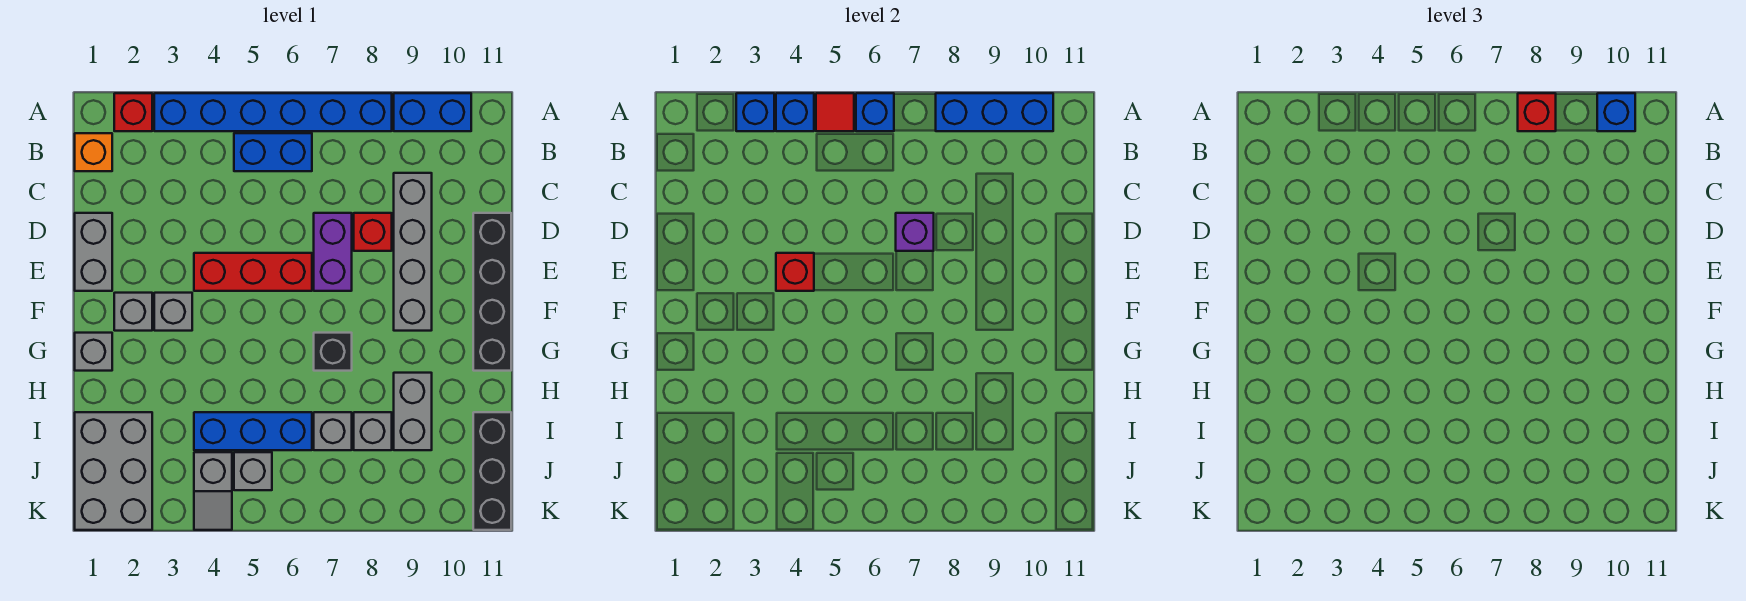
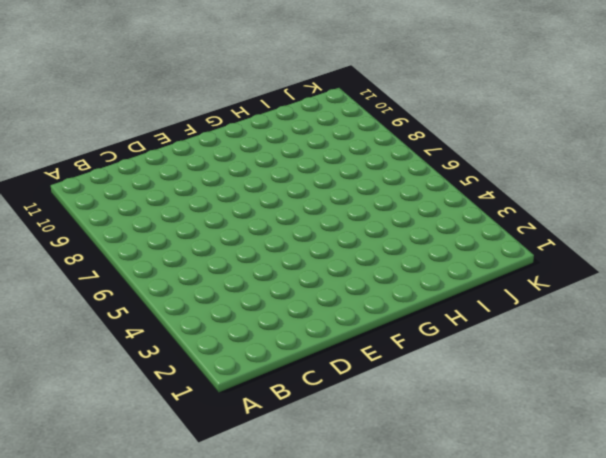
none -> red 1x1 brick [114,93,152,131]
none -> blue 1x6 brick [154,93,392,131]
none -> blue 1x2 brick [394,93,471,131]
none -> orange 1x1 brick [75,133,112,171]

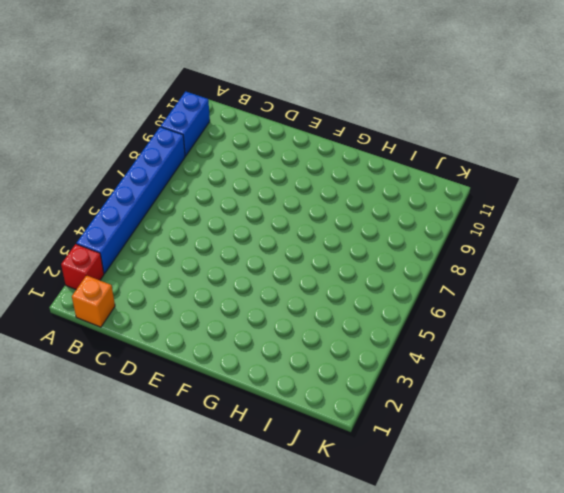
none -> blue 1x2 brick [234,133,312,171]
none -> grey 1x4 brick [394,173,432,331]
none -> grey 1x2 brick [75,213,112,291]
none -> purple 1x2 brick [314,213,352,291]

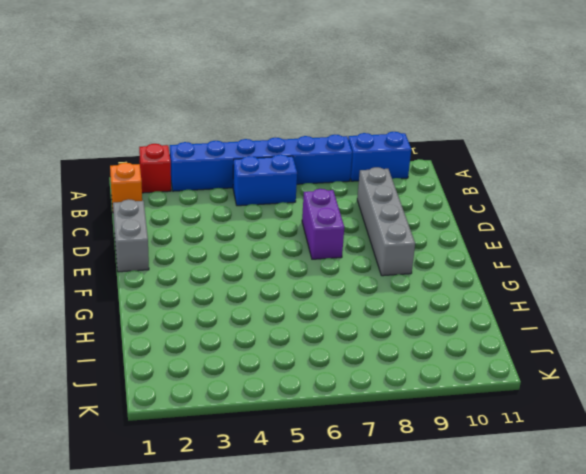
none -> red 1x1 brick [354,213,392,251]
none -> black 1x4 brick [473,213,511,371]
none -> red 1x3 brick [194,253,312,291]
none -> grey 1x1 brick [114,293,152,331]

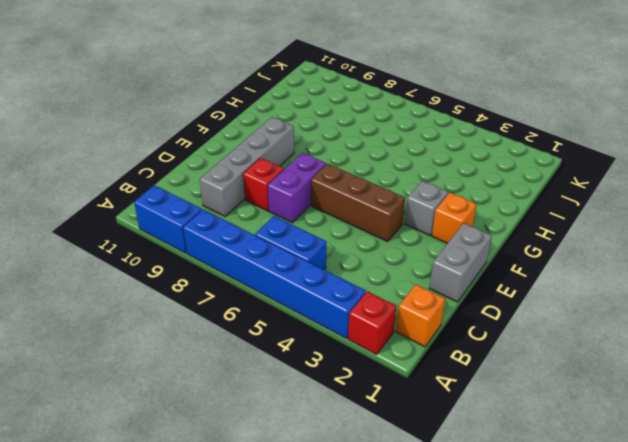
brown 1x3 brick [311,164,405,242] -> red 1x3 brick [194,253,312,291]
orange 1x1 brick [432,193,477,243] -> grey 1x1 brick [114,293,152,331]
none -> black 1x4 brick [473,213,511,371]
none -> grey 1x1 brick [75,333,112,371]
none -> black 1x1 brick [314,333,352,371]
none -> grey 1x2 brick [394,373,432,450]

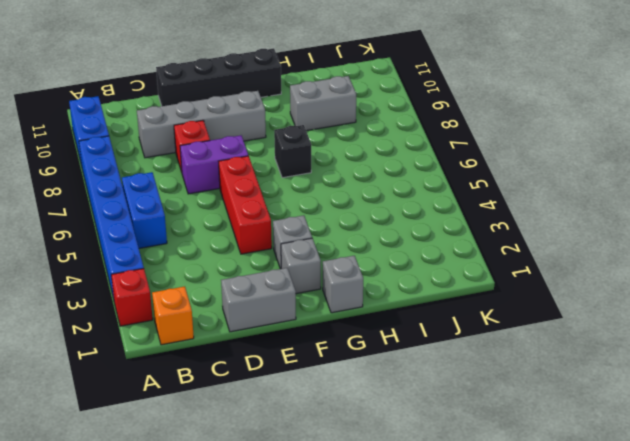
none -> grey 2x3 brick [75,412,152,530]
none -> blue 1x3 brick [194,412,312,450]
none -> grey 1x1 brick [314,412,352,450]
none -> grey 1x1 brick [354,412,392,450]

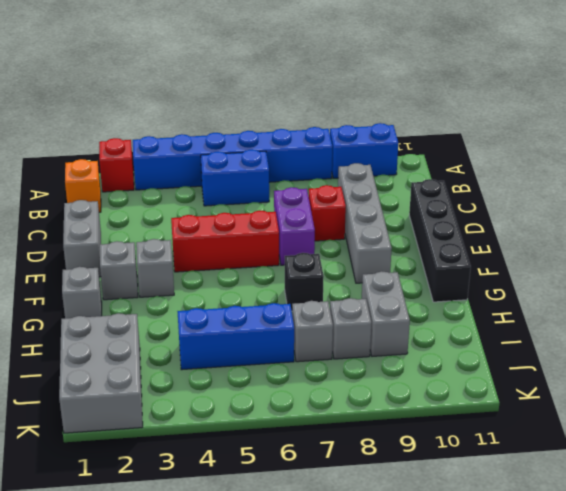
none -> black 1x3 brick [473,412,511,530]
none -> grey 1x2 slope [194,452,232,530]
none -> grey 1x1 brick [234,452,272,490]
none -> blue 1x1 brick [736,93,774,131]

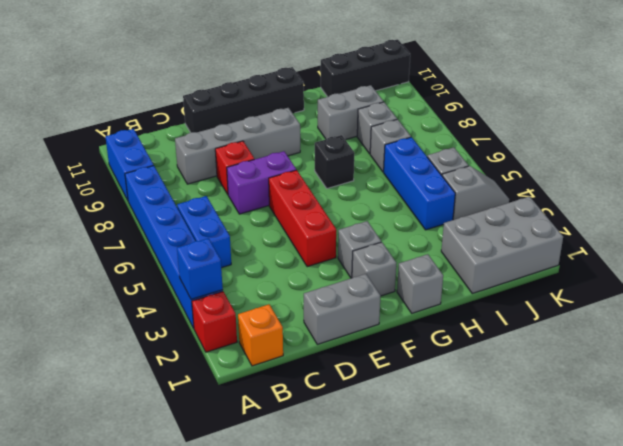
none -> blue 1x1 brick [776,93,814,131]
none -> red 1x1 tile [816,93,854,131]
none -> blue 1x1 brick [856,93,894,131]
none -> blue 1x3 brick [936,93,1053,131]

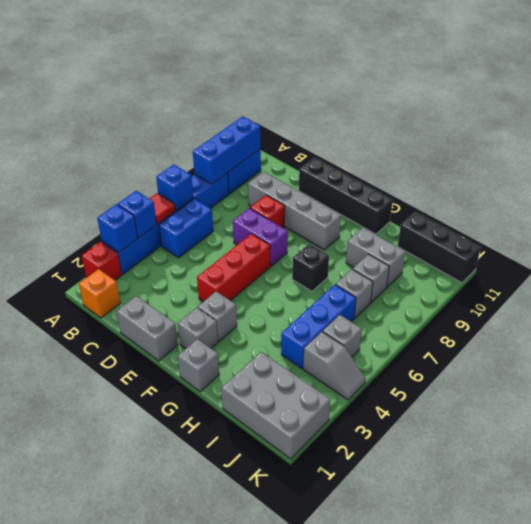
none -> purple 1x1 brick [896,213,934,251]
none -> red 1x1 brick [776,253,814,291]
none -> red 1x1 brick [1518,93,1556,131]
none -> blue 1x1 brick [1597,93,1635,131]

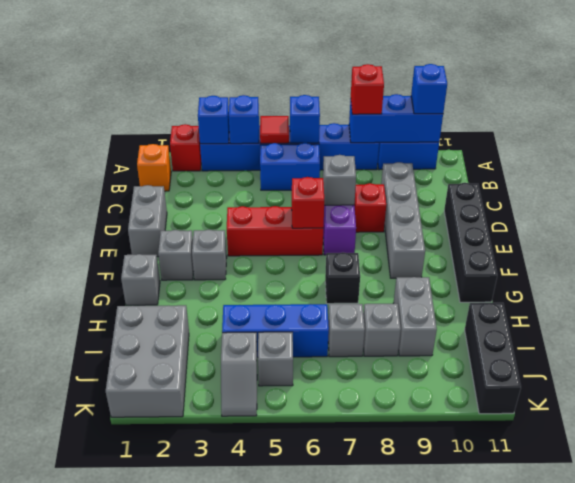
grey 1x1 brick [323,155,356,205] -> purple 1x1 brick [896,213,934,251]
red 1x1 brick [292,177,324,228] -> red 1x1 brick moved to [776,253,814,291]

